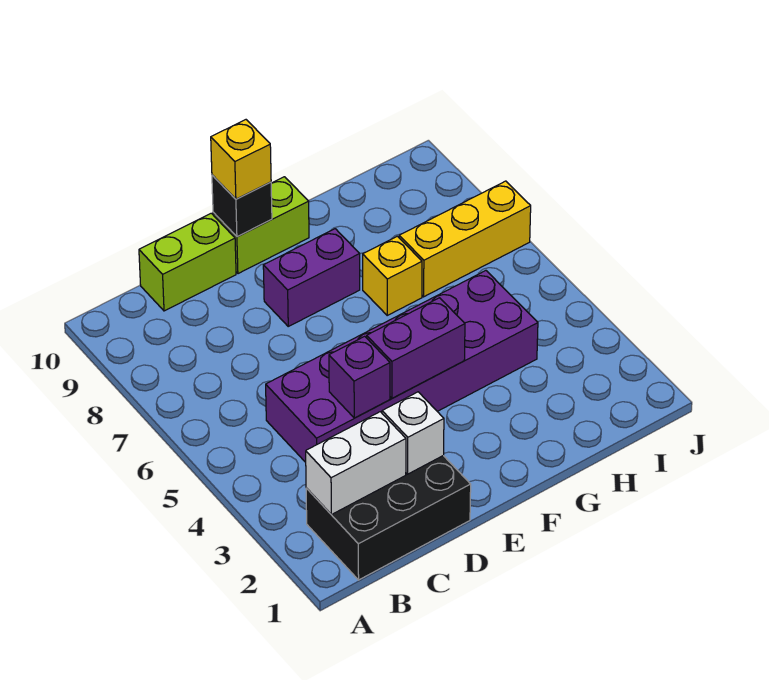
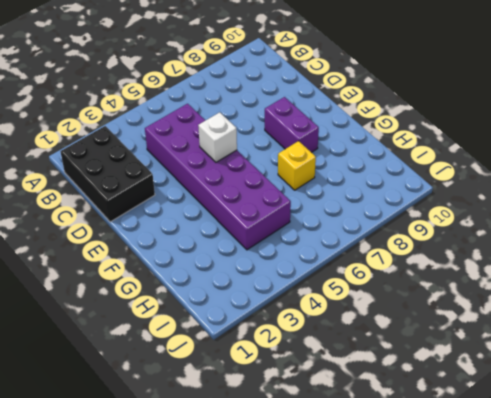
white 1x1 brick [198,112,237,162] -> white 1x1 brick moved to [382,392,444,474]
none -> lime 1x2 brick [139,213,236,311]
none -> lime 1x2 brick [213,177,309,274]
none -> yellow 1x3 brick [399,181,531,297]

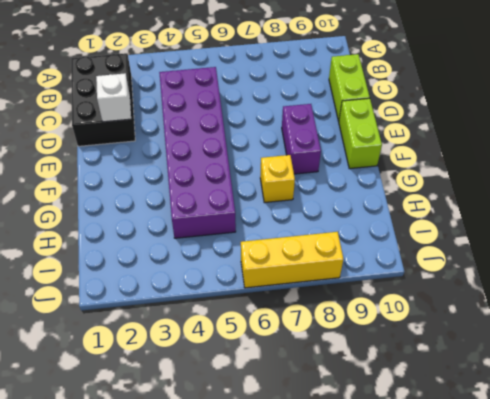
yellow 1x3 brick [241,232,343,288] -> yellow 1x3 brick turned to [399,181,531,297]
none -> white 1x2 brick [306,412,406,515]
none -> purple 1x1 brick [329,336,390,418]
none -> purple 1x2 brick [367,298,465,398]

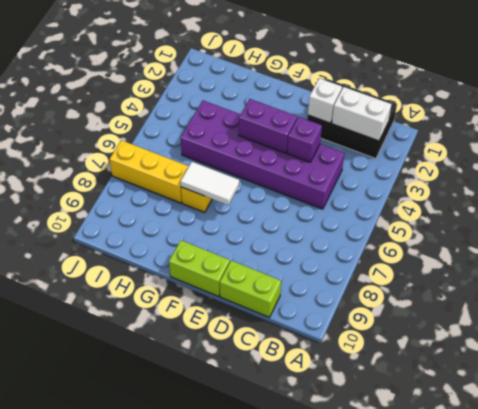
white 1x2 tile [180,162,239,205] -> none
none -> purple 1x2 brick [263,229,360,326]
none -> black 1x1 brick [212,175,272,237]
none -> yellow 1x1 brick [211,120,271,199]

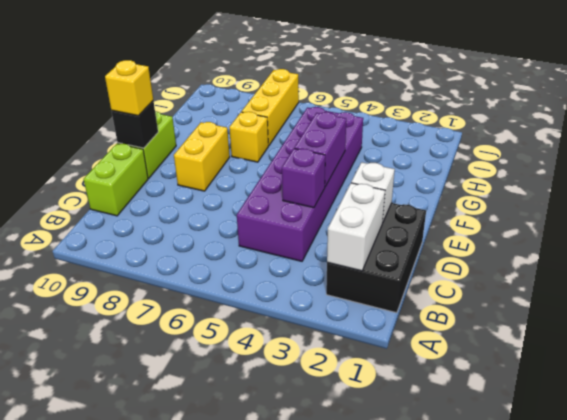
yellow 1x2 brick [174,122,230,191] -> purple 1x2 brick [263,229,360,326]

